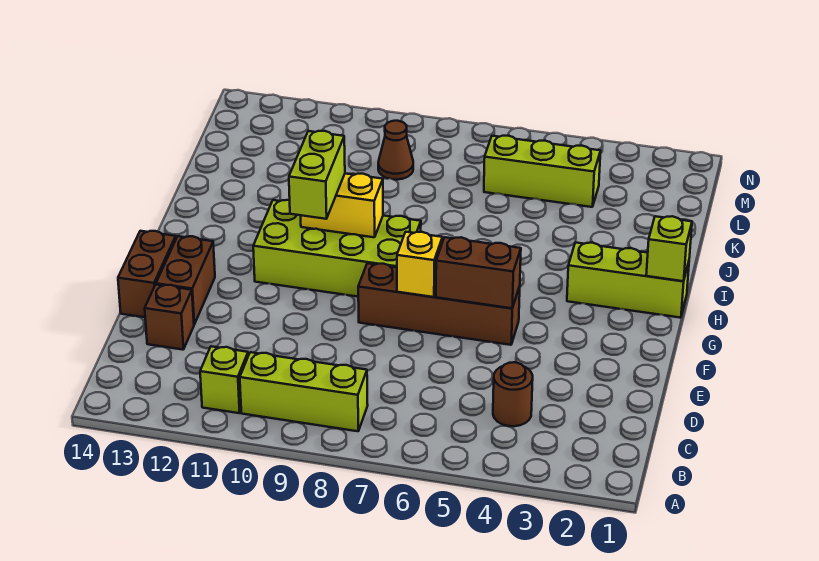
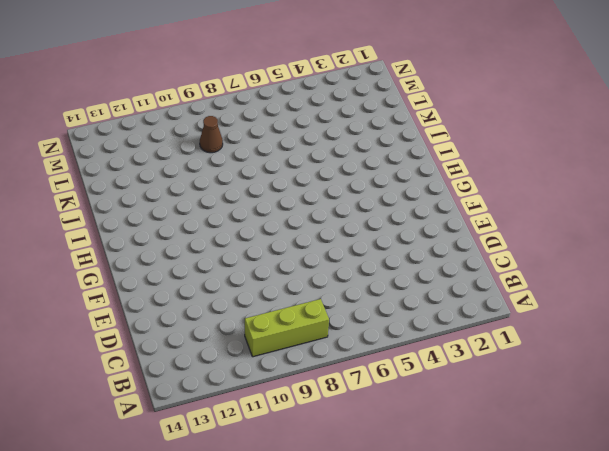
none -> lime 1x1 brick [200,346,248,413]
none -> brown 1x1 round brick [493,362,533,426]
none -> brown 1x1 brick [145,285,194,350]

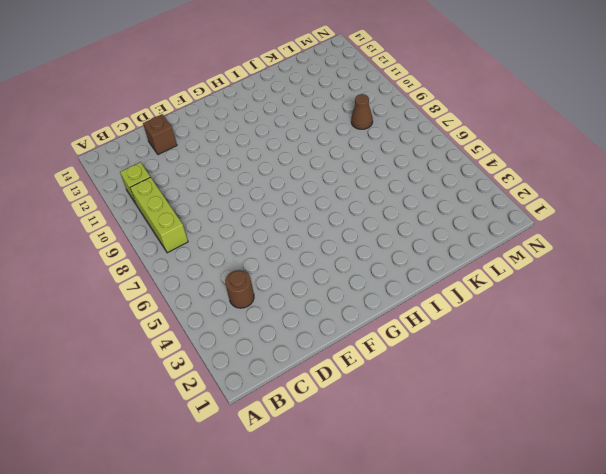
none -> brown 1x2 brick [156,236,215,324]
none -> brown 1x2 brick [118,231,176,317]
none -> brown 1x4 brick [358,263,520,345]

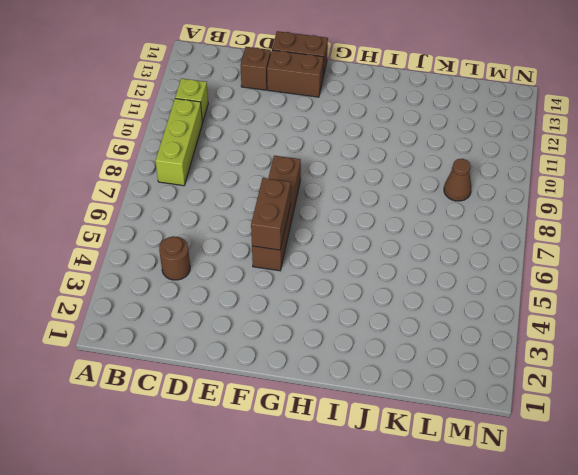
none -> lime 2x4 brick [253,200,421,297]
none -> lime 1x3 brick [567,243,689,318]
none -> lime 1x3 brick [484,136,601,207]

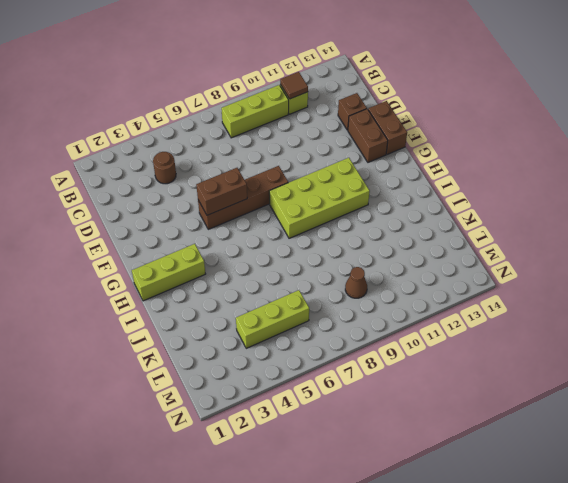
brown 1x1 tile [280,72,308,99] -> none
none -> yellow 1x1 brick [397,232,443,297]
none -> lime 1x1 brick [646,216,692,281]
none -> yellow 1x2 brick [301,174,383,237]

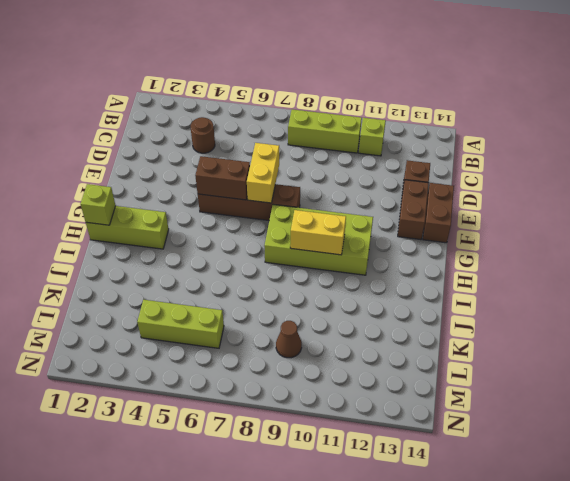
yellow 1x2 brick [247,143,279,203] -> yellow 1x1 brick [397,232,443,297]
none -> lime 1x2 brick [289,131,345,219]

